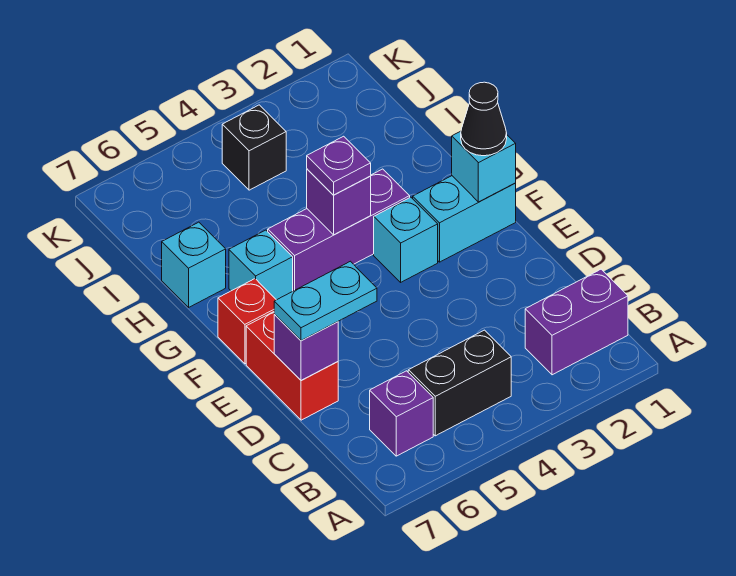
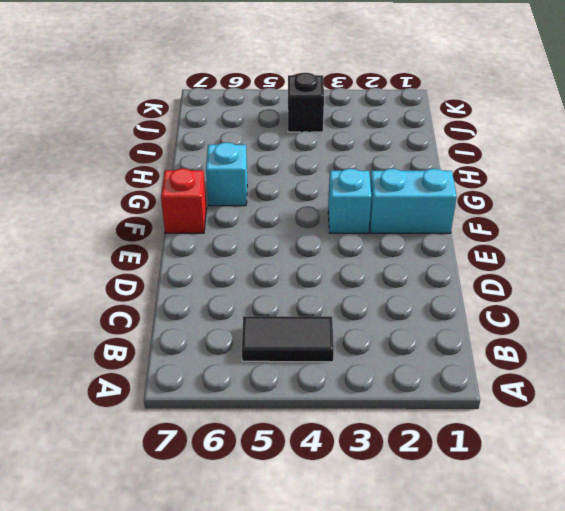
black 1x2 tile [242,316,334,362] -> black 1x2 brick [408,330,511,436]
none -> purple 1x2 brick [525,269,628,375]
none -> purple 1x1 brick [370,371,433,456]
none -> red 1x2 brick [246,312,338,420]

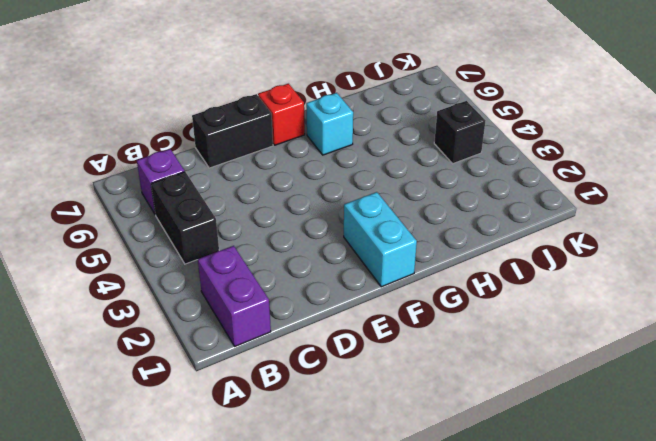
black 1x2 brick [192,94,273,168] -> red 1x2 brick [246,312,338,420]
none -> cyan 1x1 brick [374,197,438,282]
none -> purple 1x3 brick [268,169,410,291]
none -> cyan 1x1 brick [162,222,226,307]

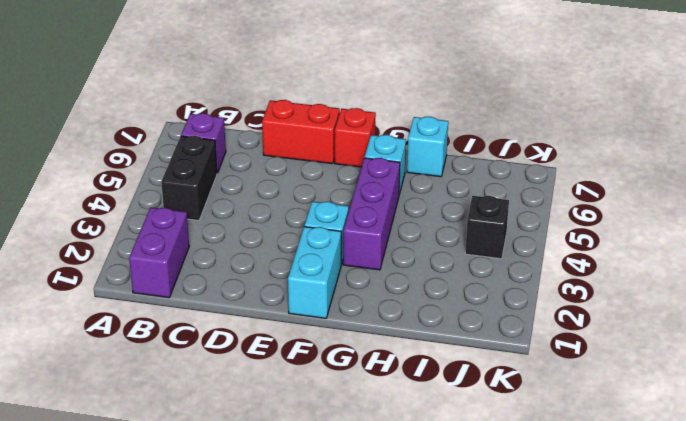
none -> purple 1x1 brick [274,315,338,381]
none -> cyan 1x1 brick [452,131,516,202]
none -> purple 1x1 brick [307,169,371,235]

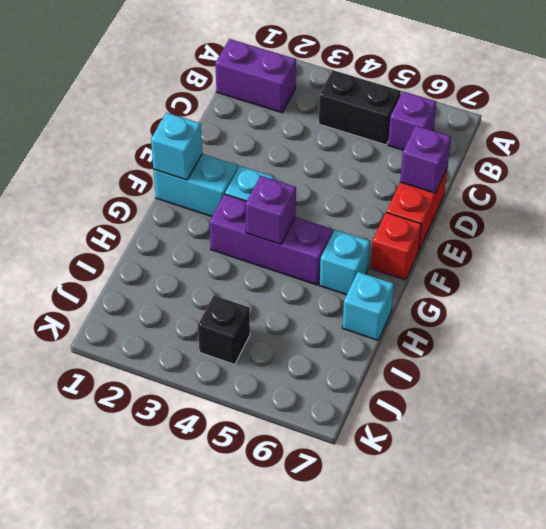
none -> cyan 1x2 plate [274,261,377,341]
none -> black 1x1 cone [461,82,507,156]
none -> purple 1x1 plate [307,136,371,195]

